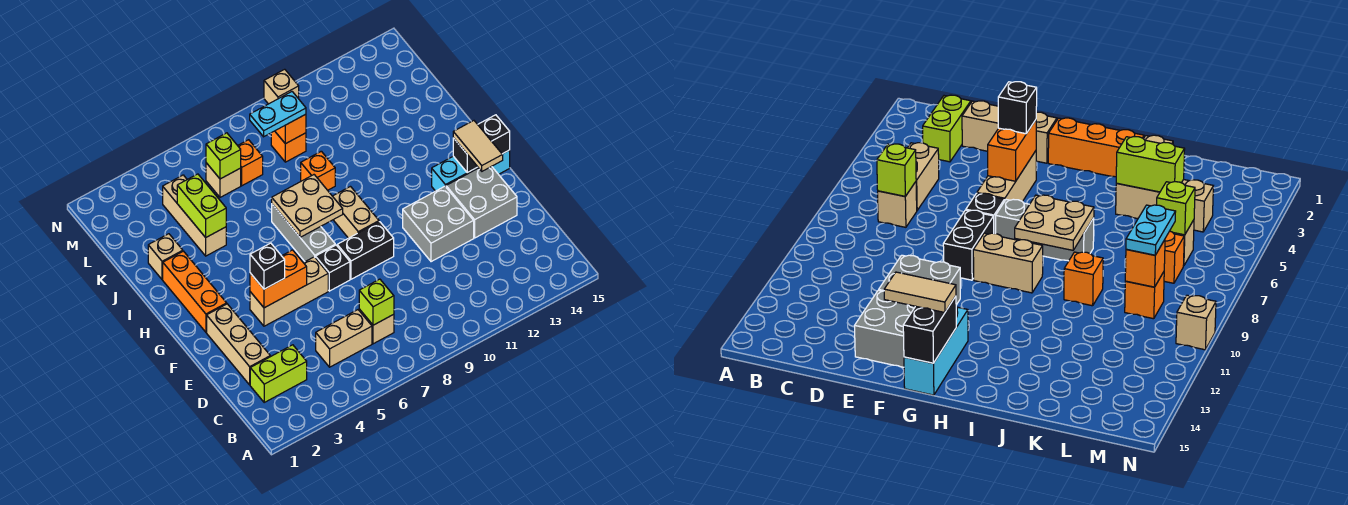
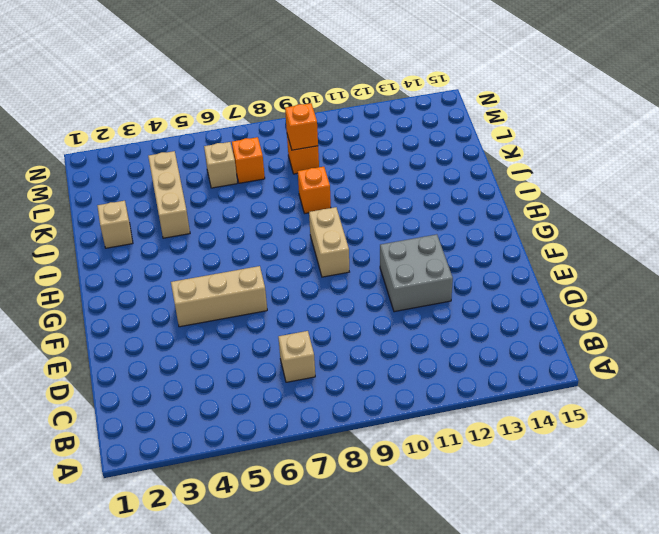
none -> lime 1x2 brick [250,345,307,402]
none -> tan 1x2 brick [316,310,372,367]
none -> tan 1x3 brick [207,304,270,385]
none -> grey 2x2 brick [446,166,517,238]

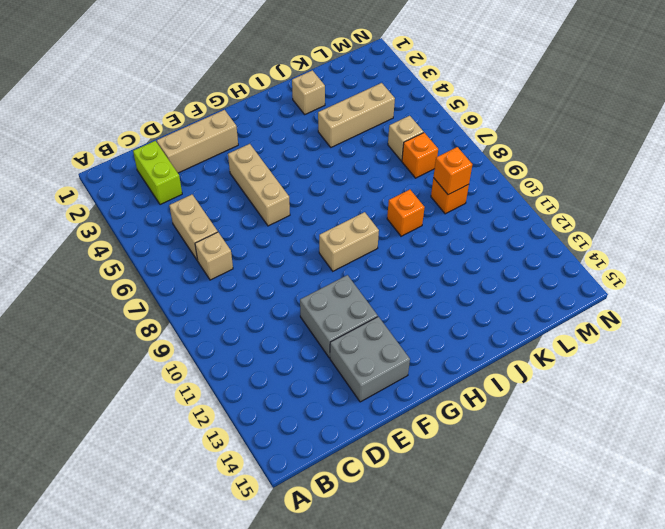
none -> black 1x1 brick [315,245,350,291]
none -> black 1x2 brick [337,222,394,279]
none -> orange 1x3 brick [163,251,227,332]
none -> grey 1x3 brick [272,204,335,262]

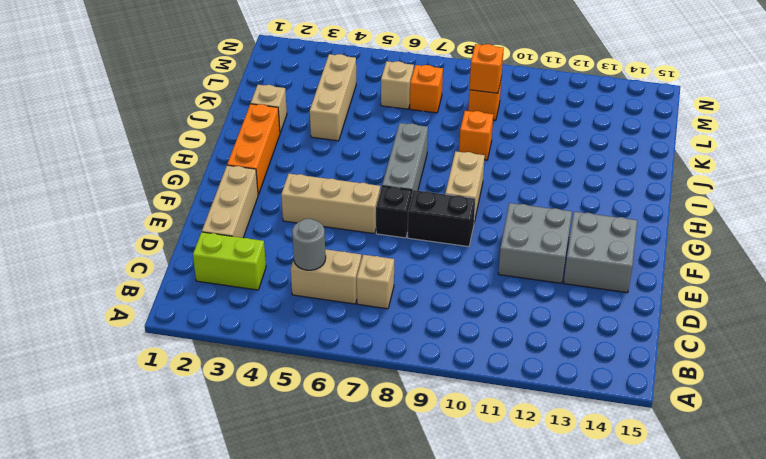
grey 1x1 round brick [292,219,326,270] -> none
none -> cyan 1x3 brick [432,150,510,191]
none -> tan 1x1 brick [264,69,299,104]
none -> lime 1x1 brick [359,279,394,325]
none -> orange 1x2 brick [250,250,307,308]

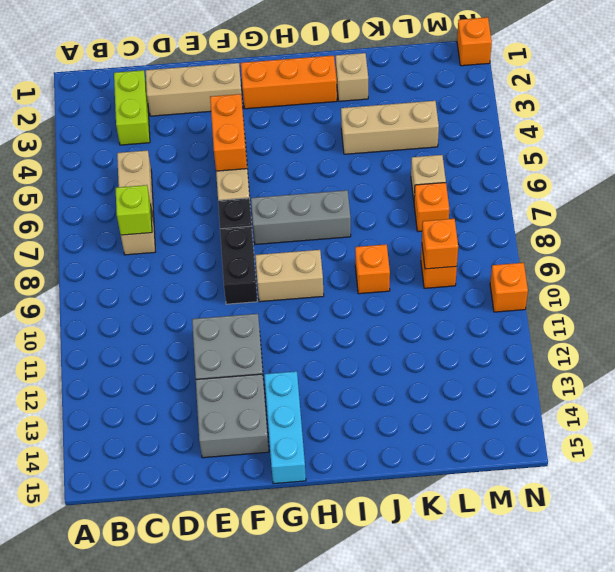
orange 1x1 brick [457,17,492,66] -> none
orange 1x1 brick [490,263,528,312] -> tan 1x1 brick [264,69,299,104]
none -> black 1x2 brick [453,115,510,173]
none -> tan 2x2 plate [272,175,343,237]
none -> lime 1x2 brick [177,174,226,237]
none -> lime 1x1 brick [206,133,241,179]

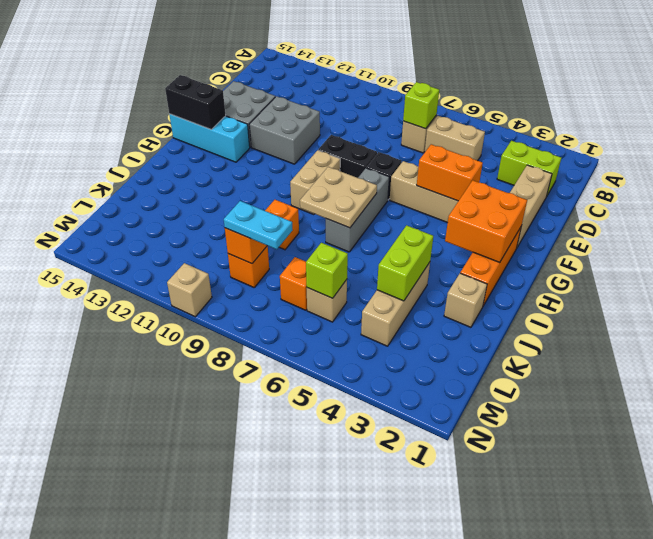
orange 2x2 brick [445,180,527,263] -> none
none -> black 1x1 brick [250,243,285,289]
none -> tan 1x2 tile [453,121,503,171]

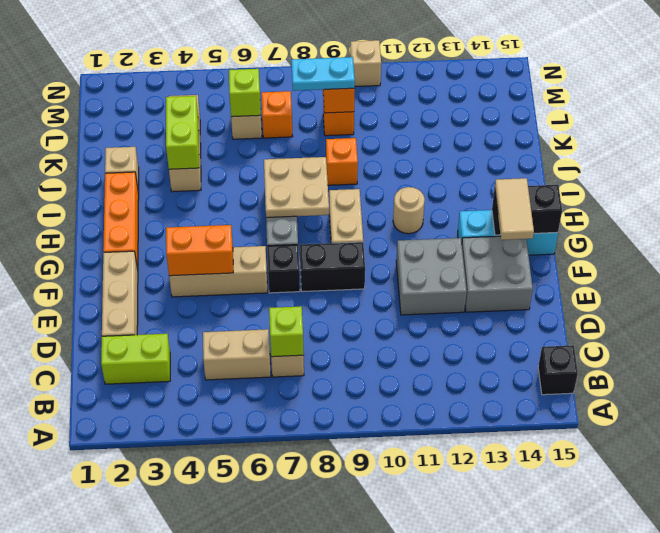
black 1x1 brick [538,345,578,395] -> black 1x1 brick moved to [250,243,285,289]
tan 1x1 round brick [393,187,425,234] -> none

